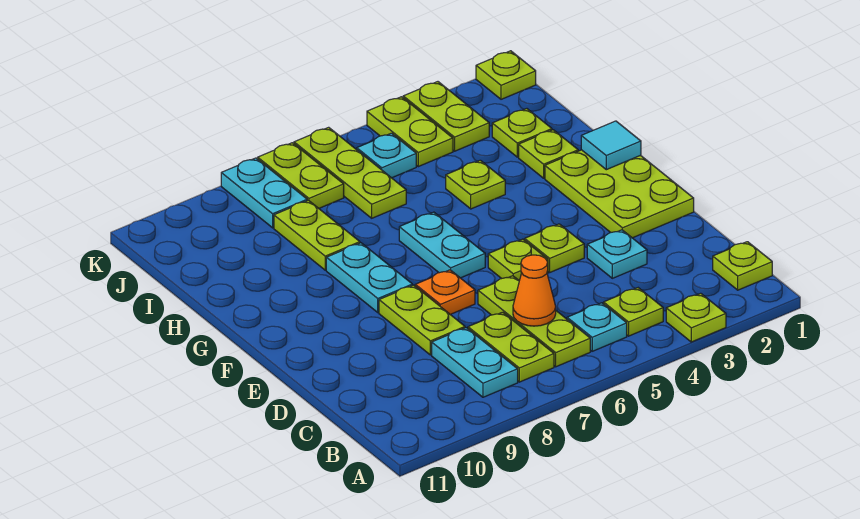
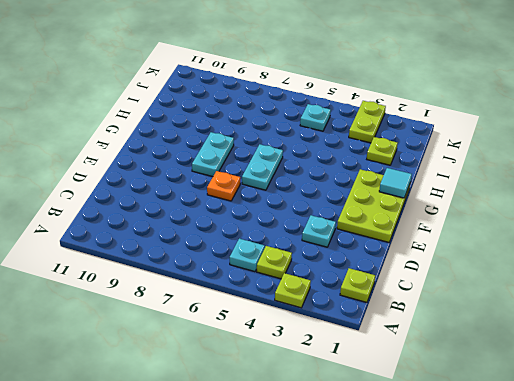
none -> lime 1x3 plate [478,276,590,367]
none -> lime 1x2 plate [468,312,554,382]
none -> cyan 1x2 plate [432,328,518,397]

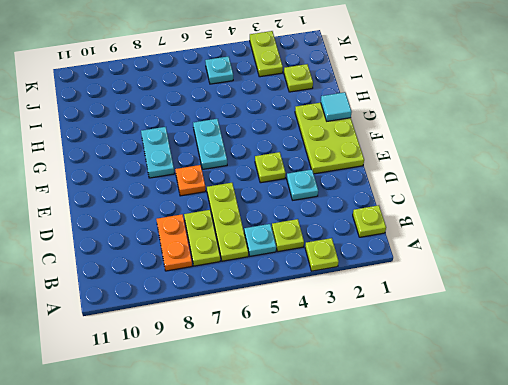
orange 1x2 plate [156,214,192,271] -> cyan 1x2 plate [432,328,518,397]
none -> lime 1x2 plate [379,285,465,355]
none -> lime 1x1 plate [488,239,548,281]
none -> lime 1x1 plate [519,130,578,178]

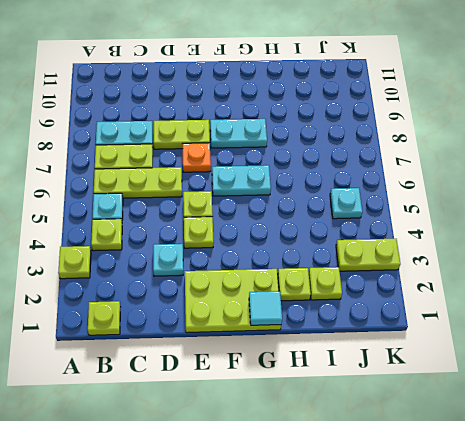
none -> lime 1x1 plate [446,160,505,209]
none -> lime 1x2 plate [274,200,360,270]
none -> lime 1x3 plate [294,127,406,218]

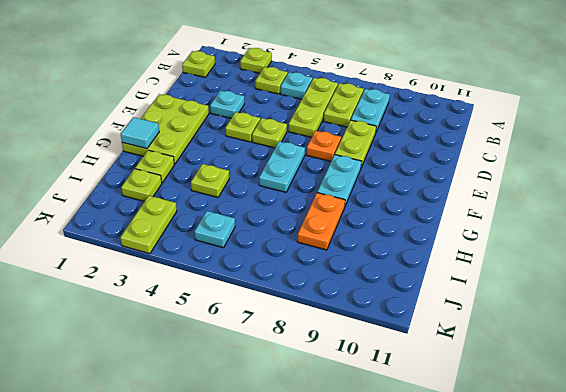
orange 1x2 plate [297,193,345,250] -> lime 1x2 plate [274,200,360,270]
none -> lime 1x3 plate [294,127,406,218]
none -> lime 1x2 plate [367,97,453,167]
none -> lime 1x2 plate [258,143,344,208]

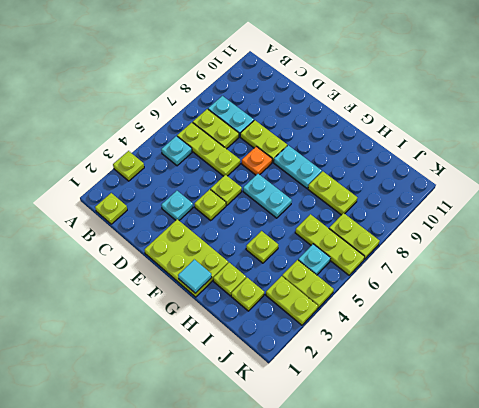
none -> lime 1x1 plate [604,288,663,336]
none -> cyan 1x2 plate [221,158,307,228]
none -> lime 1x1 plate [476,51,536,99]

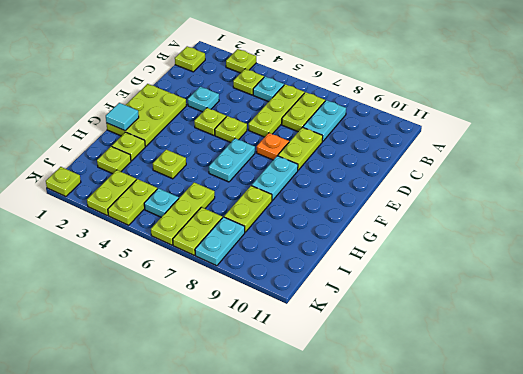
none -> orange 1x1 cone [513,255,556,326]

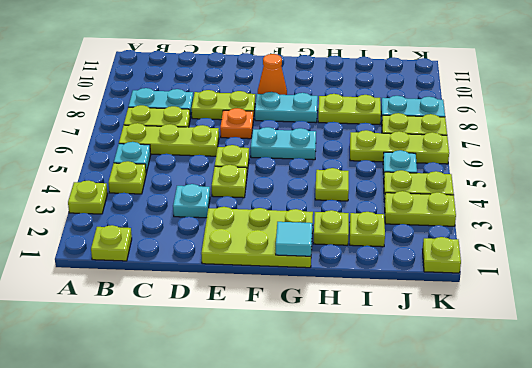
orange 1x1 cone [258,54,287,95] -> orange 1x1 cone moved to [513,255,556,326]

